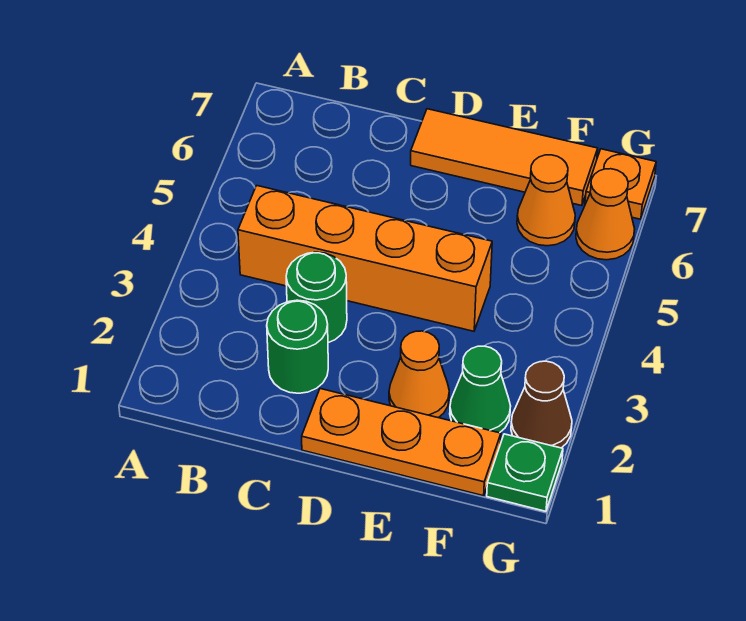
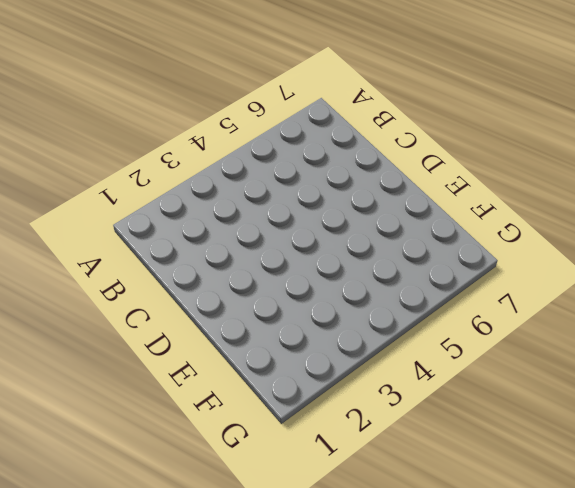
none -> orange 1x4 brick [238,186,492,331]
none -> green 1x1 round brick [267,300,328,393]
none -> green 1x1 round brick [286,252,347,343]

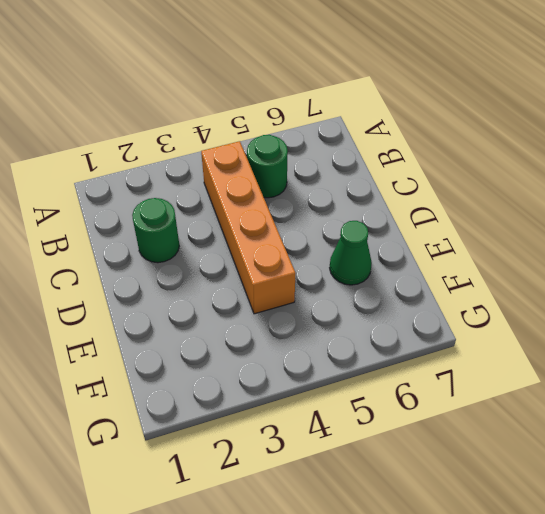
green 1x1 round brick [247,135,288,198] -> green 1x1 round brick moved to [286,252,347,343]
green 1x1 cone [330,221,372,285] -> green 1x1 cone moved to [450,346,511,433]
none -> orange 1x3 plate [302,389,501,496]
none -> orange 1x3 tile [411,109,598,206]
none -> orange 1x1 cone [389,331,449,418]

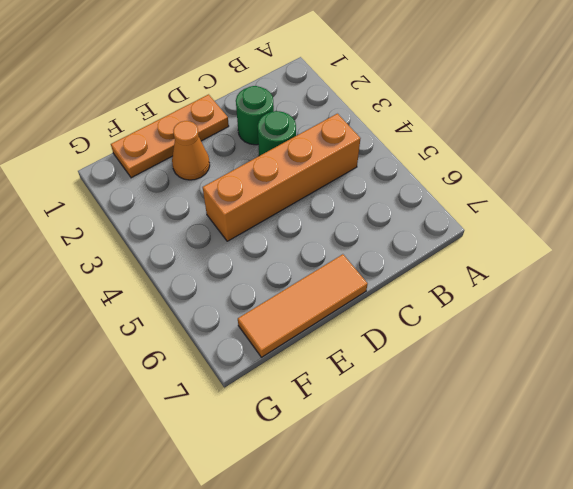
none -> green 1x1 cone [450,346,511,433]
none -> orange 1x1 cone [517,155,575,246]
none -> green 1x1 plate [487,434,563,511]

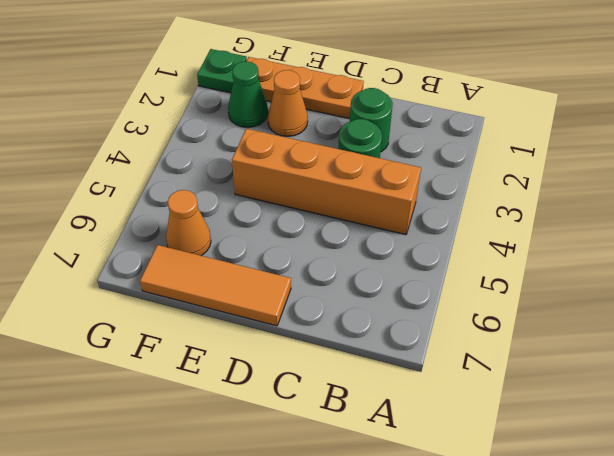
none -> brown 1x1 cone [511,361,572,448]
none -> orange 1x1 cone [576,169,635,260]
none -> orange 1x1 plate [585,149,656,219]

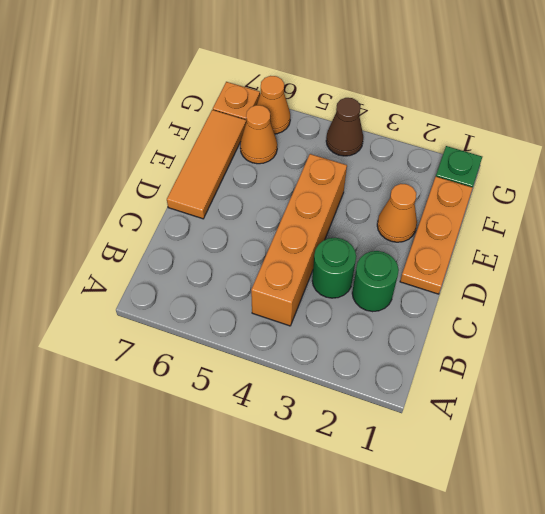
brown 1x1 cone [326,98,363,156] -> brown 1x1 cone moved to [511,361,572,448]
none -> green 1x1 cone [450,346,511,433]

